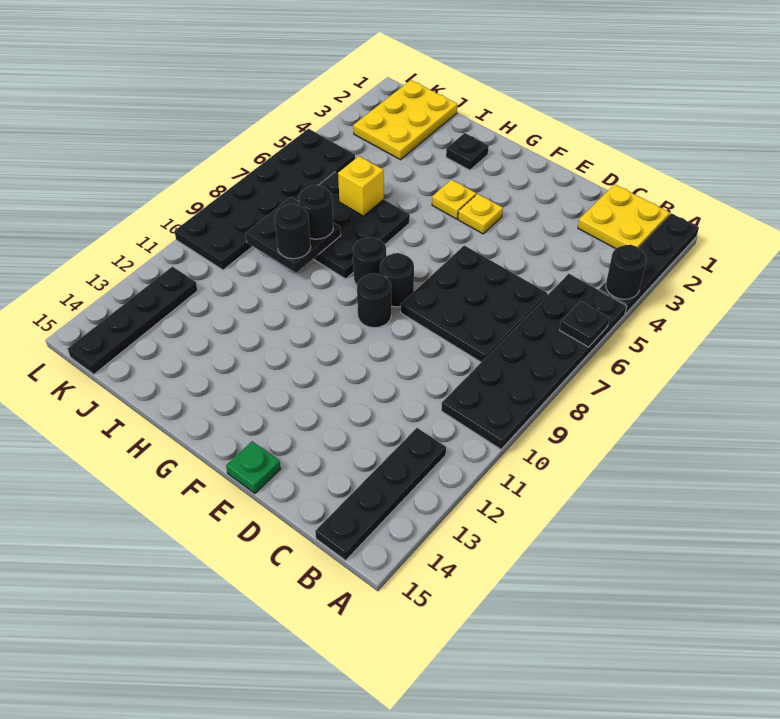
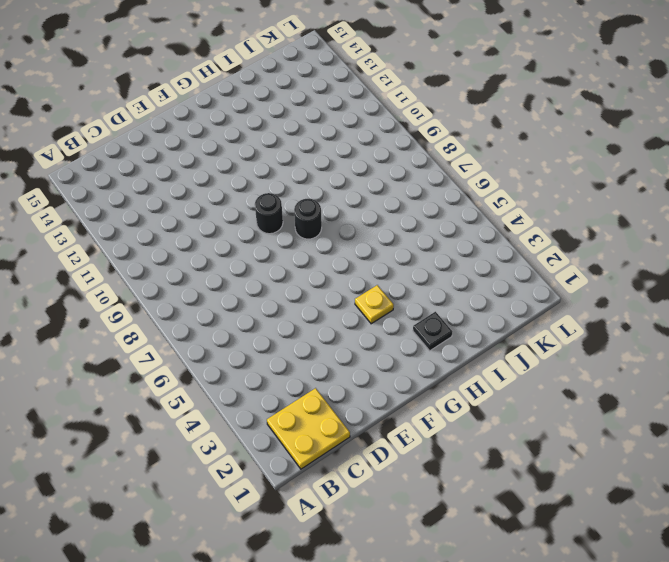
none -> black 1x4 plate [599,213,699,314]
none -> black 2x6 plate [441,274,627,449]
none -> black 1x4 plate [315,428,446,560]

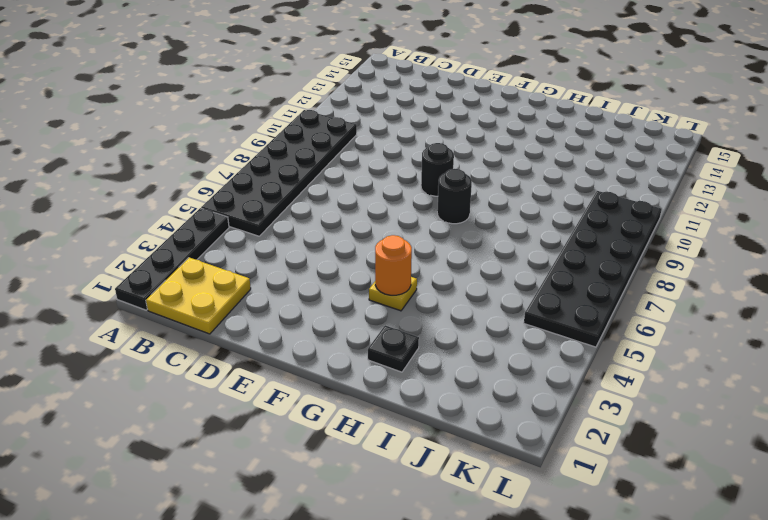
orange 1x1 round brick [375,235,412,295] -> none
none -> black 1x4 plate [315,428,446,560]
none -> black 3x3 plate [401,245,547,362]
none -> green 1x1 plate [226,441,281,493]

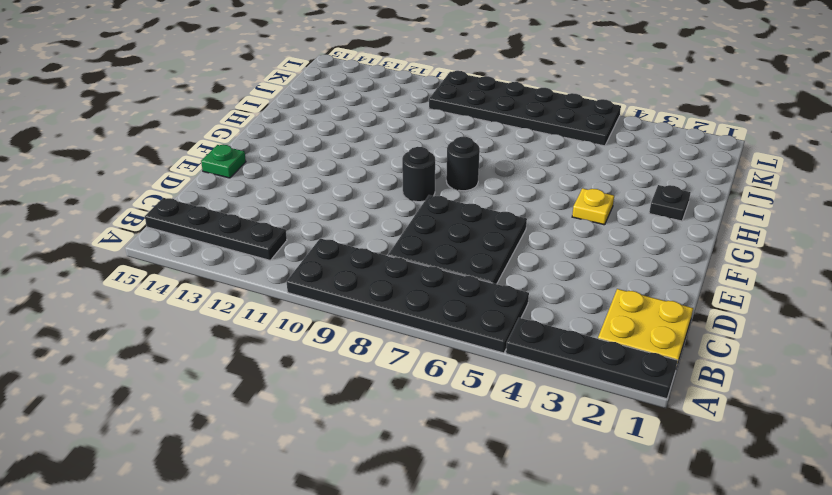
none -> yellow 1x1 plate [458,194,503,234]
none -> black 1x1 round brick [380,253,414,307]
none -> black 3x3 plate [314,172,410,279]

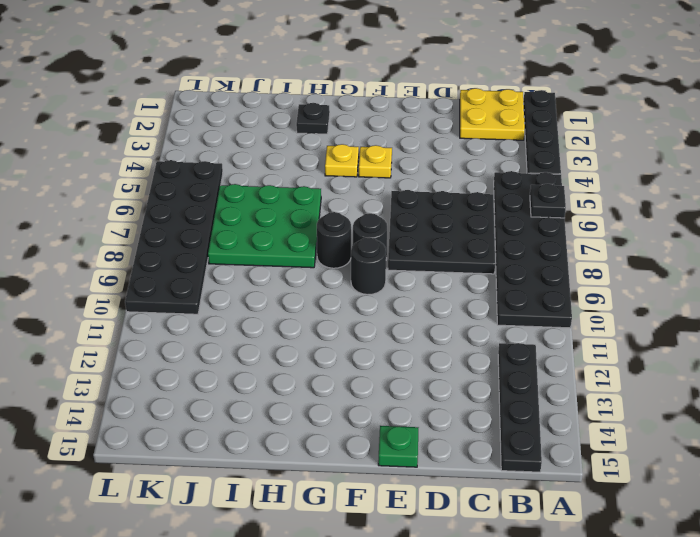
green 3x3 plate [208,184,321,268] -> black 3x3 plate [314,172,410,279]
none -> yellow 2x3 plate [353,80,457,160]
none -> black 1x4 plate [68,267,197,374]
none -> black 1x1 round brick [606,245,646,299]

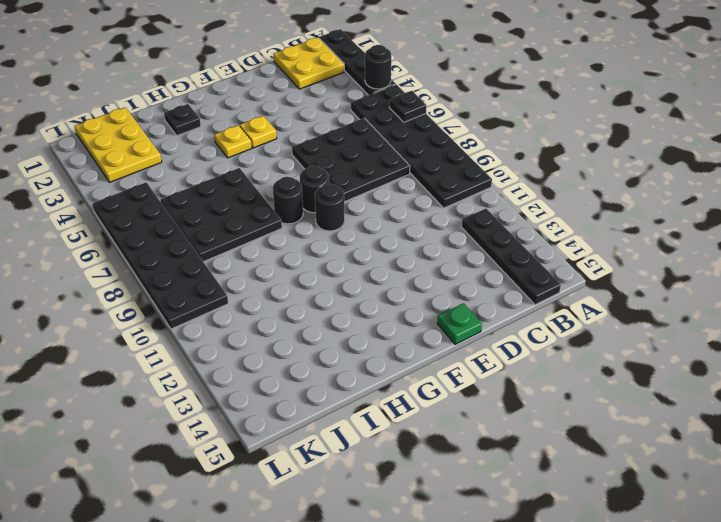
none -> black 1x4 plate [68,267,197,374]
none -> yellow 1x1 brick [338,156,384,216]
none -> black 2x2 plate [246,197,341,273]

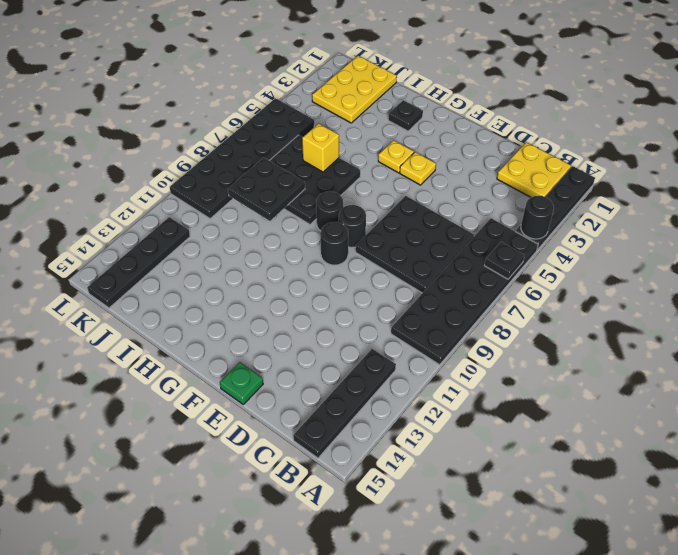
none -> black 1x1 round brick [299,185,333,239]
none -> black 1x1 round brick [275,204,311,259]

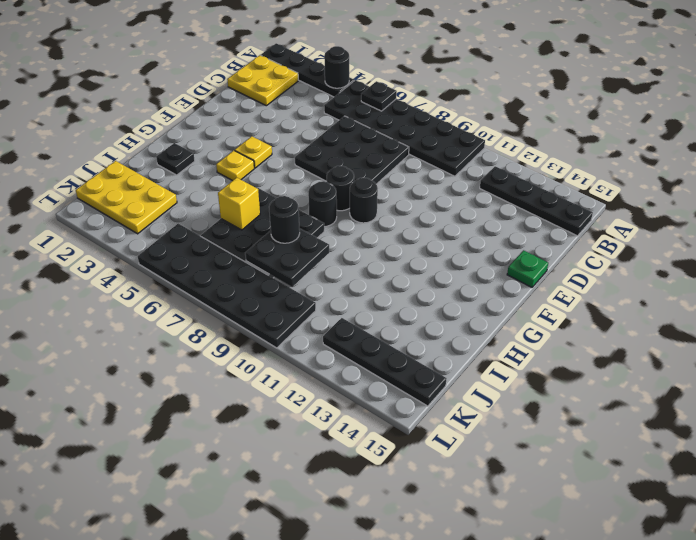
none -> black 1x1 round brick [275,204,311,259]

